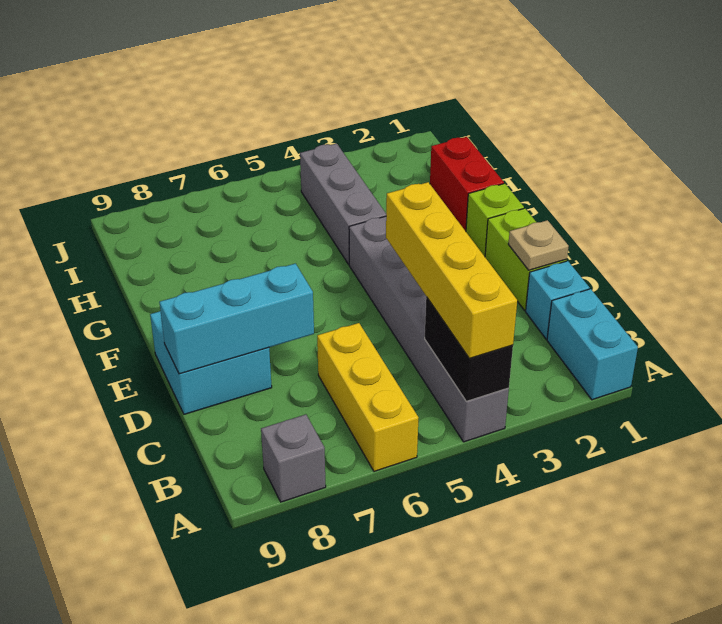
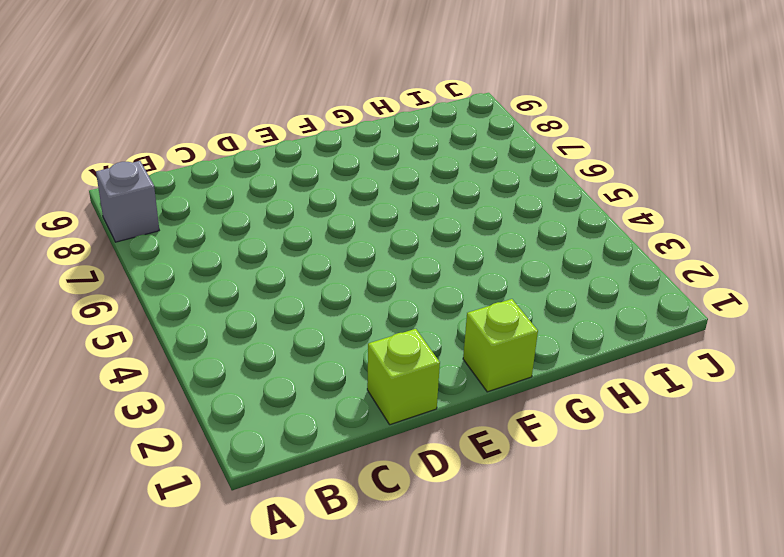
lime 1x1 brick [367,329,440,425] -> lime 1x2 brick [485,208,567,310]
none -> cyan 1x2 brick [547,289,638,400]
none -> grey 1x6 brick [349,216,509,442]
none -> yellow 1x3 brick [317,323,419,471]

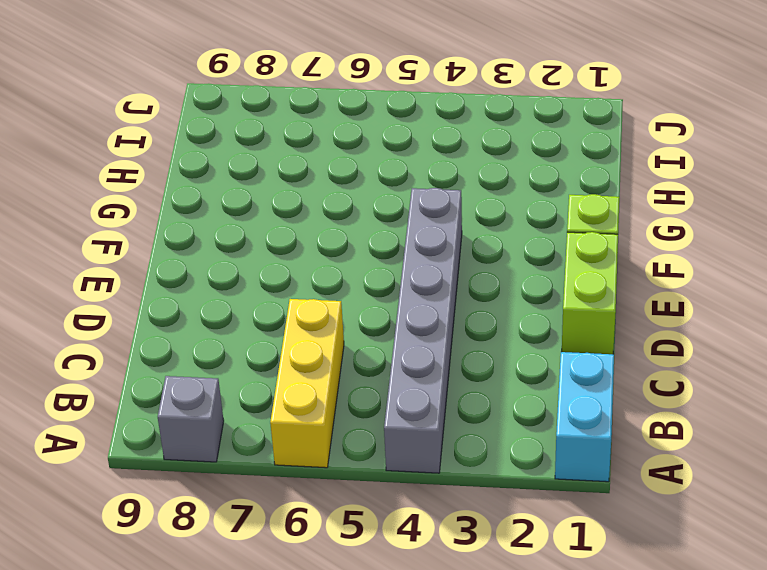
none -> cyan 1x1 brick [526,261,589,339]
none -> cyan 2x2 brick [150,311,272,414]
none -> red 1x2 brick [430,137,504,231]

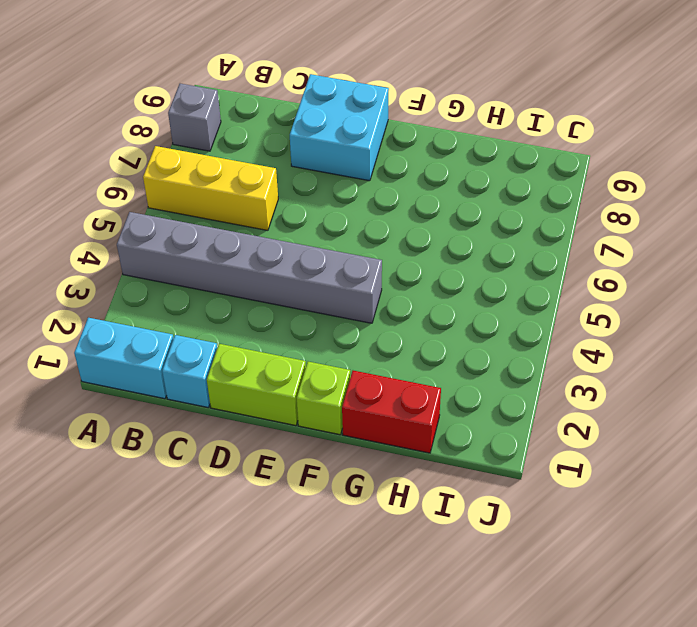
none -> grey 1x3 brick [300,143,386,264]
none -> black 1x2 brick [425,297,513,401]
none -> tan 1x1 plate [508,220,569,270]

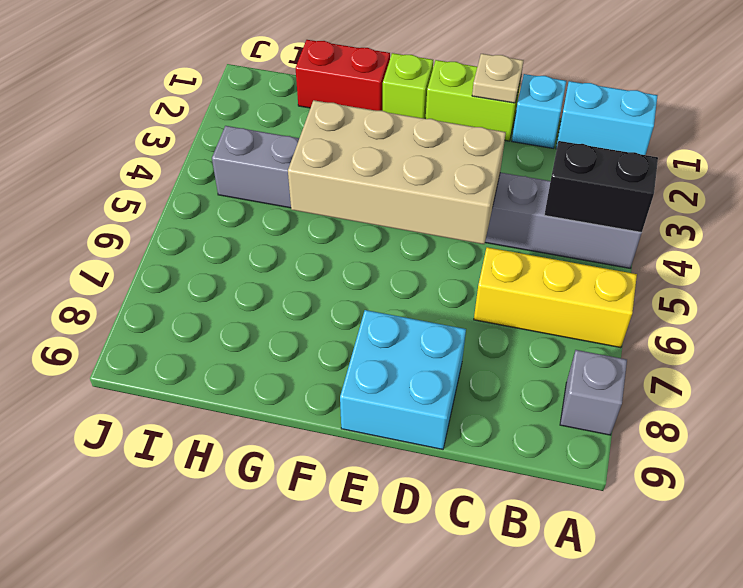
tan 2x4 brick [288,100,506,244] -> none
none -> cyan 1x3 brick [159,264,314,374]
none -> yellow 1x4 brick [386,182,517,358]

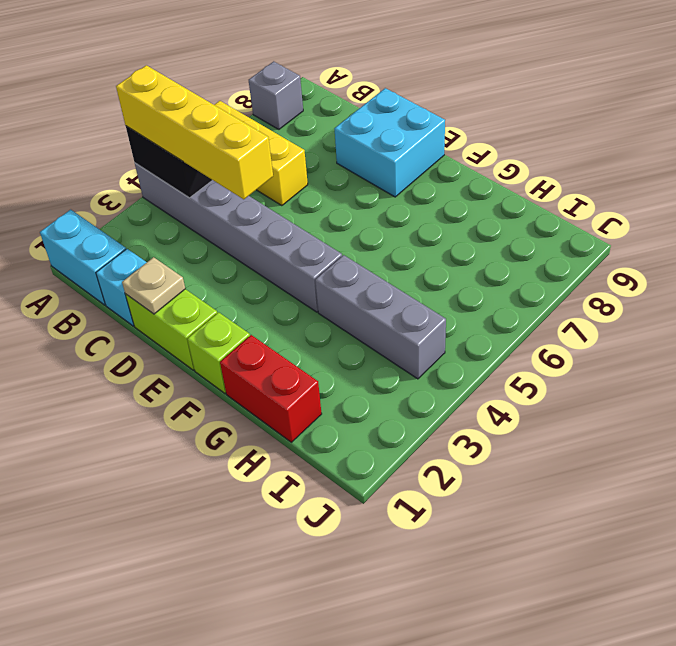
none -> cyan 1x3 brick [159,264,314,374]

